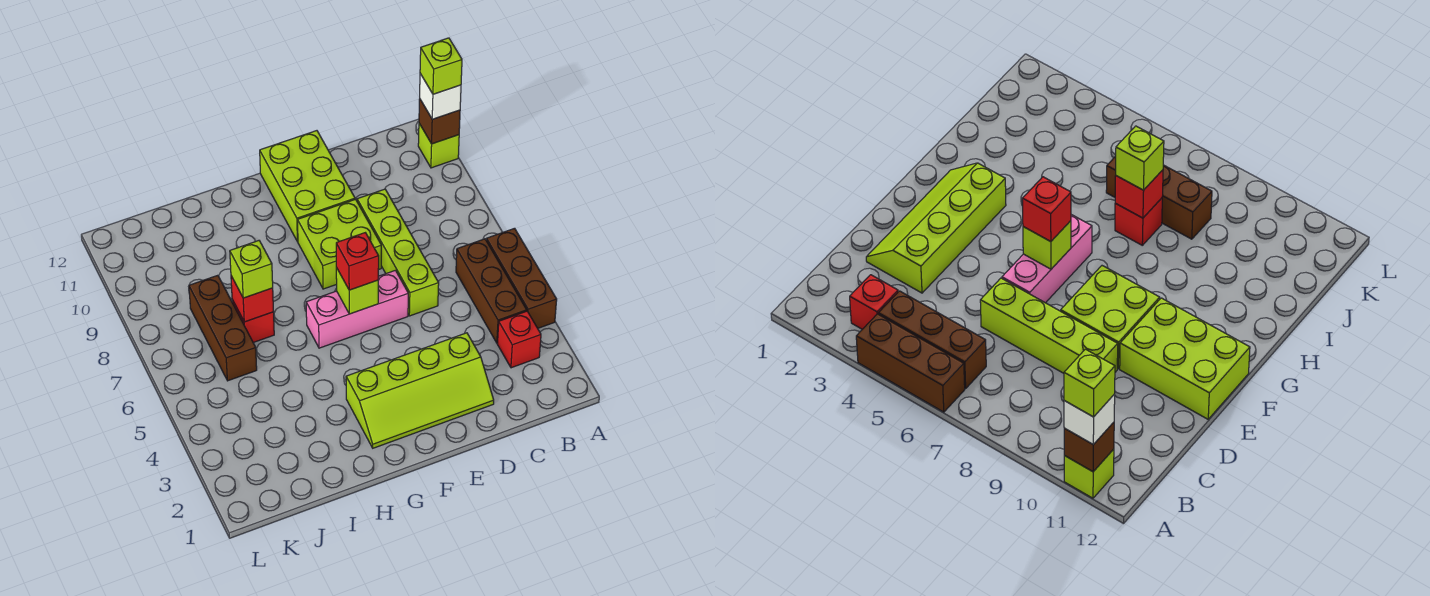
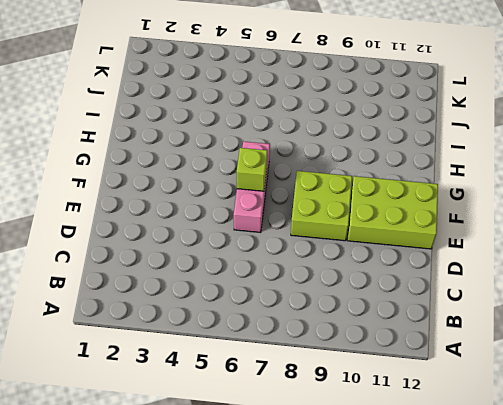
none -> brown 1x3 brick [486,228,557,328]
none -> lime 1x1 brick [418,124,459,168]
none -> red 1x1 brick [497,311,541,368]

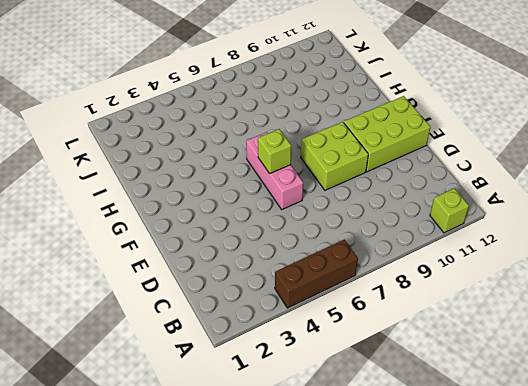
none -> red 1x1 brick [497,311,541,368]
none -> brown 1x3 brick [456,239,527,343]
none -> lime 2x4 slope [346,333,494,448]

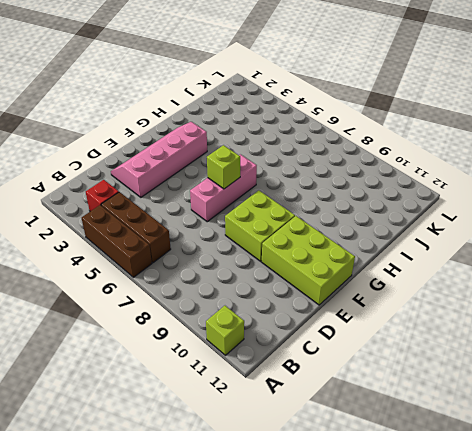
pink 2x4 slope [111,122,207,197] -> lime 2x4 slope [346,333,494,448]
none -> lime 1x4 brick [357,189,439,316]
none -> red 1x1 brick [232,300,274,343]
none -> brown 1x3 brick [189,275,257,381]

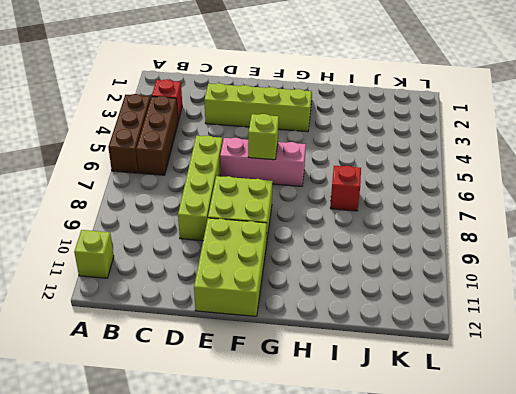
none -> brown 1x3 brick [189,275,257,381]
none -> brown 1x1 brick [419,99,460,144]
none -> red 1x1 brick [231,276,274,322]

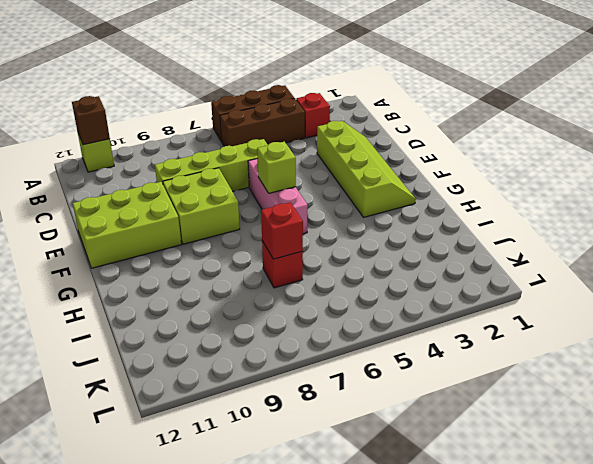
none -> brown 1x3 brick [189,275,257,381]
none -> white 1x1 brick [420,74,461,119]
none -> red 1x1 brick [336,233,379,290]

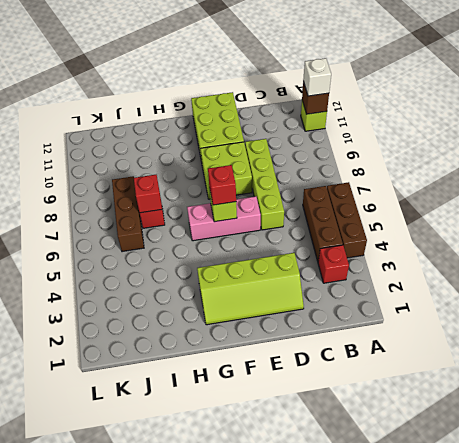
none -> lime 1x1 brick [230,241,273,298]
none -> lime 1x1 brick [420,38,462,94]

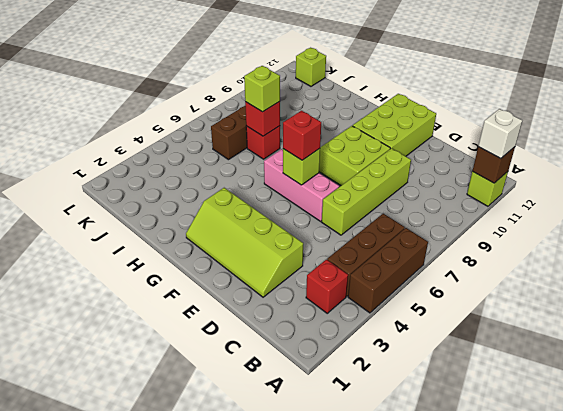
lime 1x1 brick [296,48,326,86] -> lime 1x1 brick moved to [420,38,462,94]

